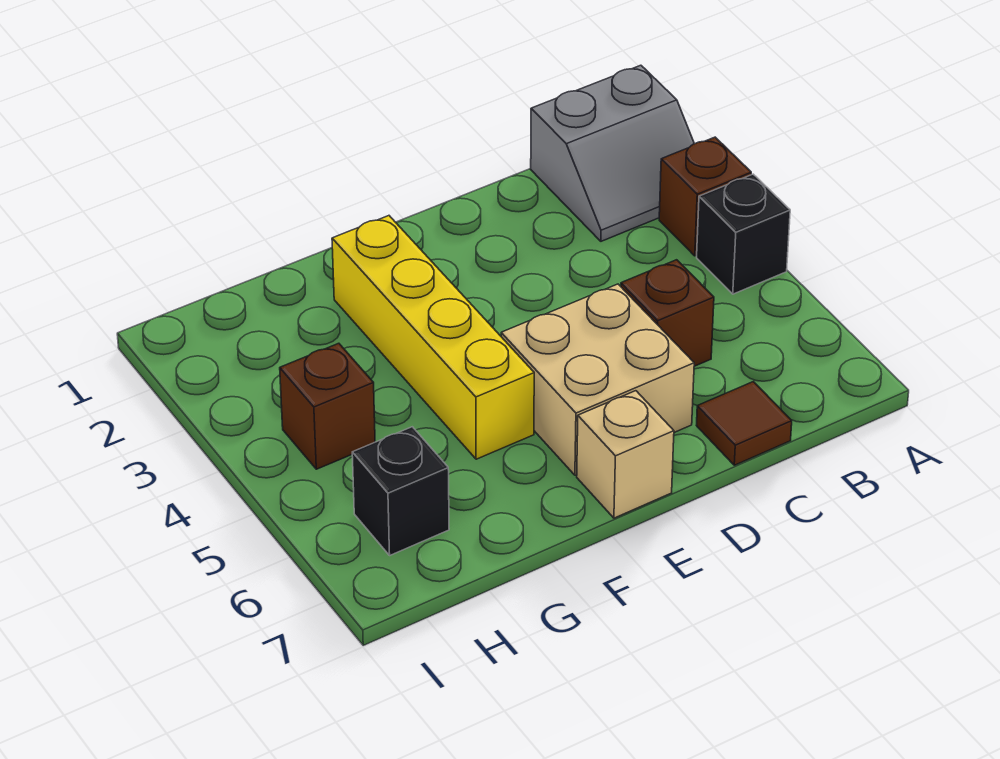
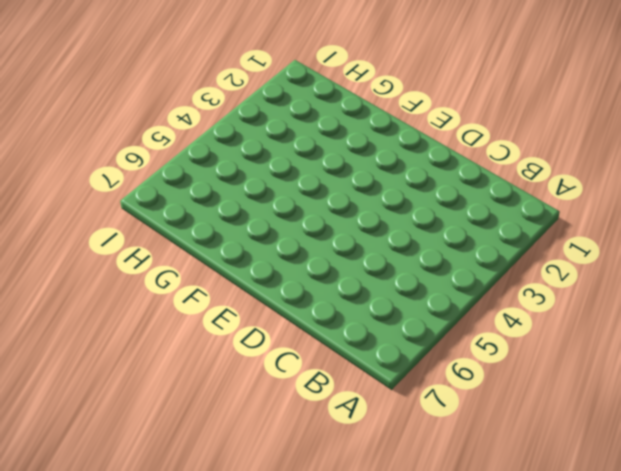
none -> grey 2x2 slope [531,65,694,241]
none -> brown 1x1 brick [659,137,751,256]

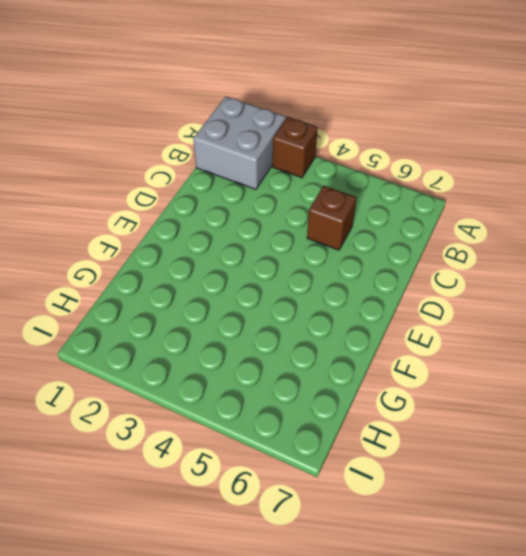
grey 2x2 brick [193,97,286,189] -> grey 2x2 slope [531,65,694,241]
none -> black 1x1 brick [697,174,790,294]
none -> brown 1x1 tile [696,382,792,465]

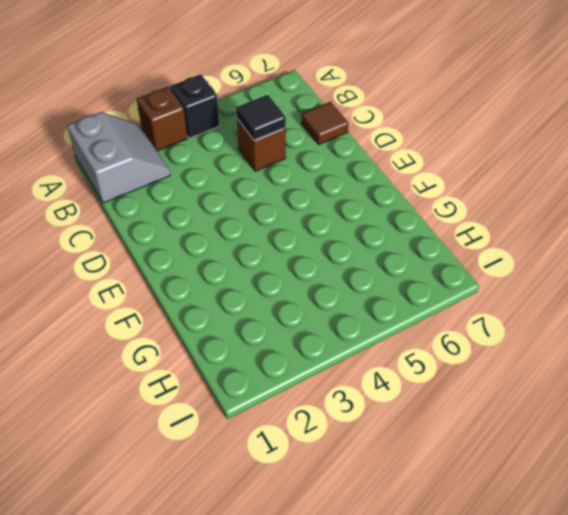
black 1x1 tile [236,95,286,140] -> none
none -> tan 2x2 brick [501,284,694,475]
none -> tan 1x1 brick [577,391,674,518]

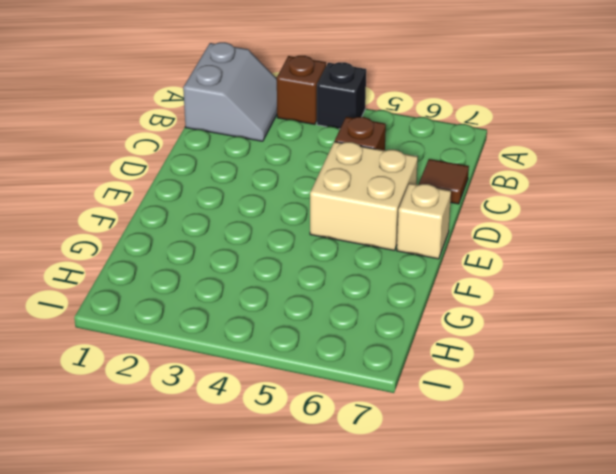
none -> yellow 1x4 brick [332,216,534,459]
none -> brown 1x1 brick [280,343,375,469]

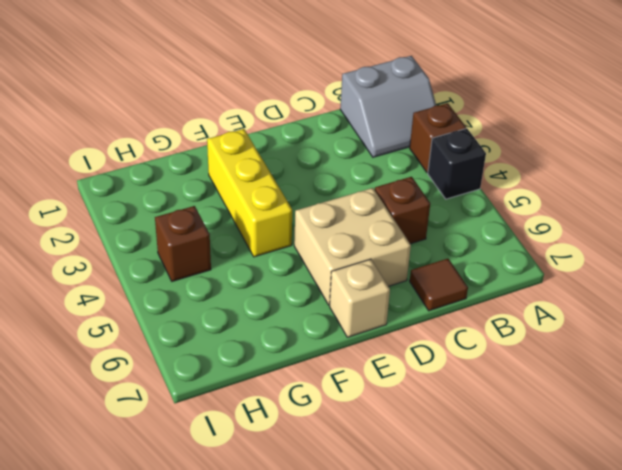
yellow 1x3 brick [207,129,292,257] -> yellow 1x4 brick [332,216,534,459]
none -> black 1x1 brick [352,427,449,555]

